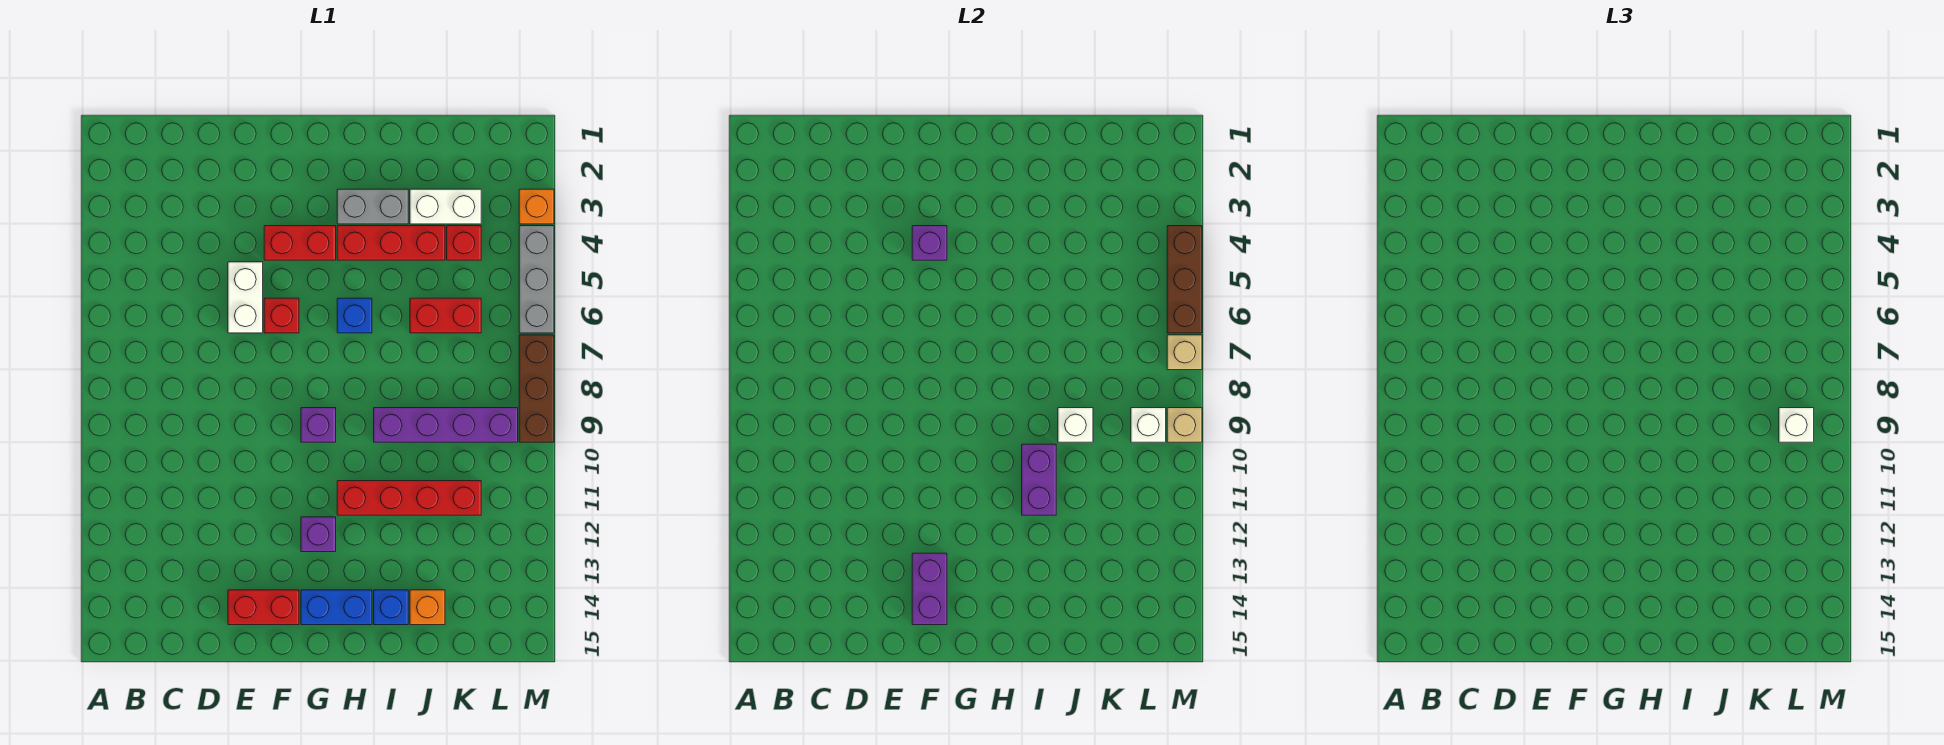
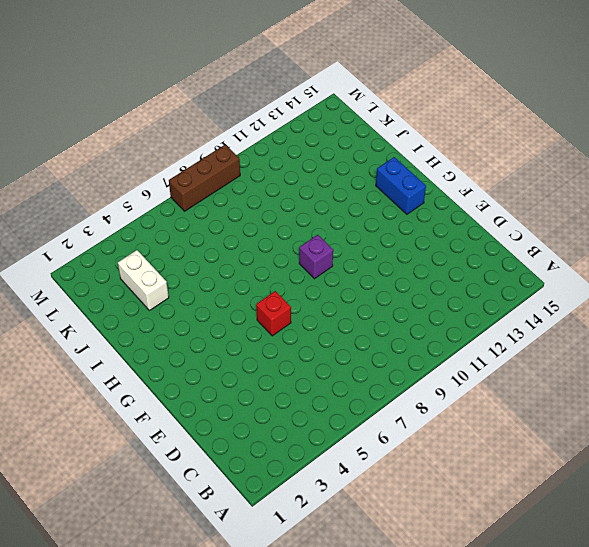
none -> white 1x2 brick [228,262,263,333]
none -> red 1x2 brick [228,590,299,625]
none -> red 1x2 brick [264,226,336,260]

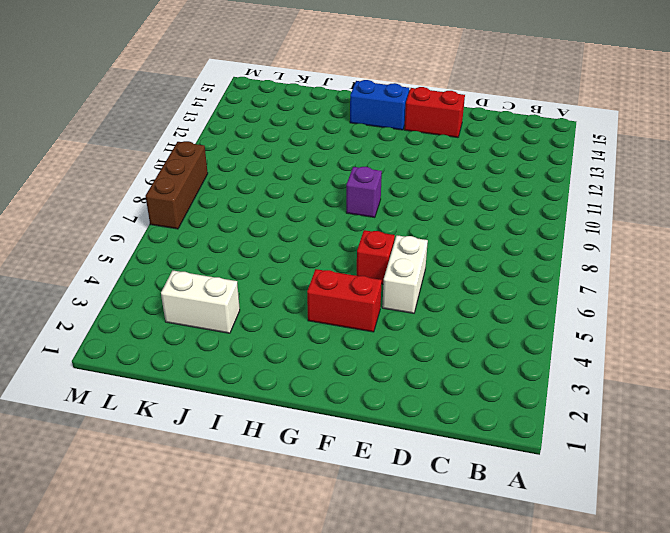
none -> purple 1x1 brick [301,517,336,552]
none -> grey 1x2 brick [337,189,408,224]
none -> red 1x3 brick [337,226,445,260]

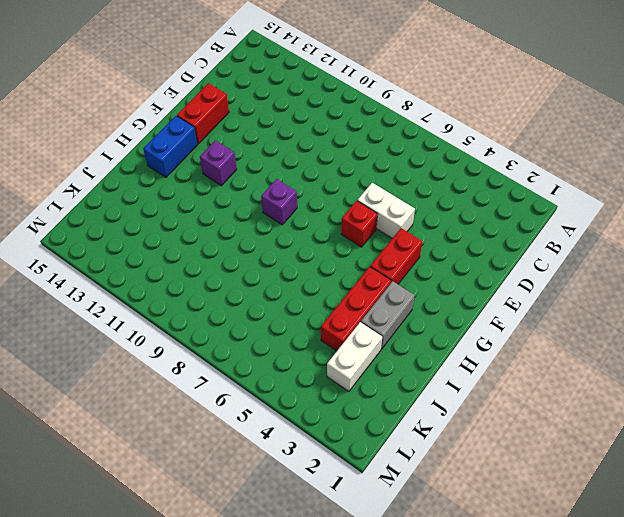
none -> blue 1x1 brick [337,298,372,333]
none -> red 1x4 brick [337,481,481,515]
none -> purple 1x4 brick [374,408,518,442]

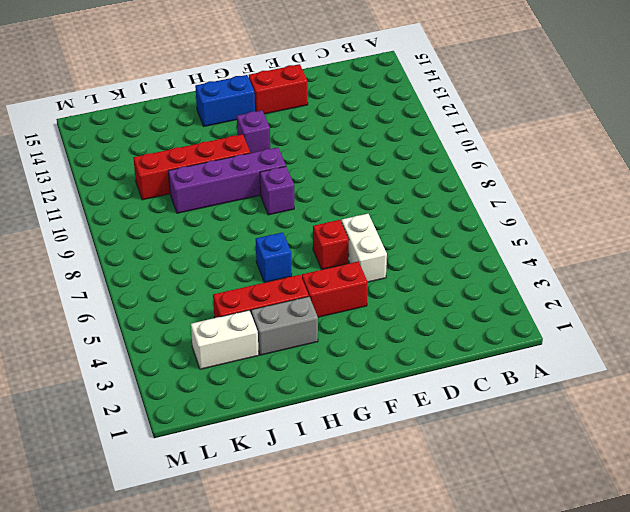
purple 1x4 brick [168,147,286,213] -> purple 1x4 brick moved to [374,408,518,442]
none -> blue 1x1 brick [374,590,408,625]
none -> red 1x2 brick [410,298,481,333]
none -> orange 1x1 brick [410,590,445,625]

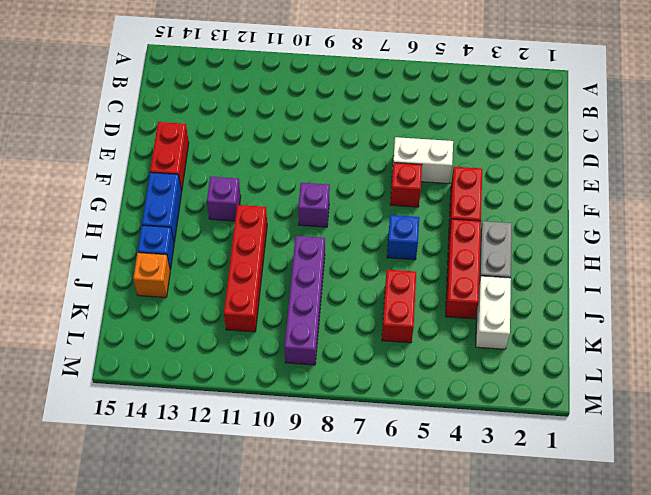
none -> red 1x1 brick [447,226,481,260]
none -> orange 1x1 brick [519,189,554,224]
none -> grey 1x3 brick [519,226,554,333]

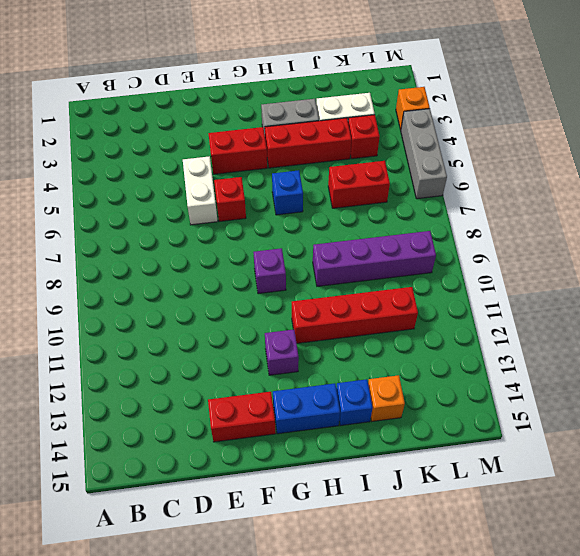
none -> brown 1x3 brick [519,335,554,442]
none -> purple 1x1 brick [912,226,947,260]
none -> purple 1x2 brick [912,553,947,625]

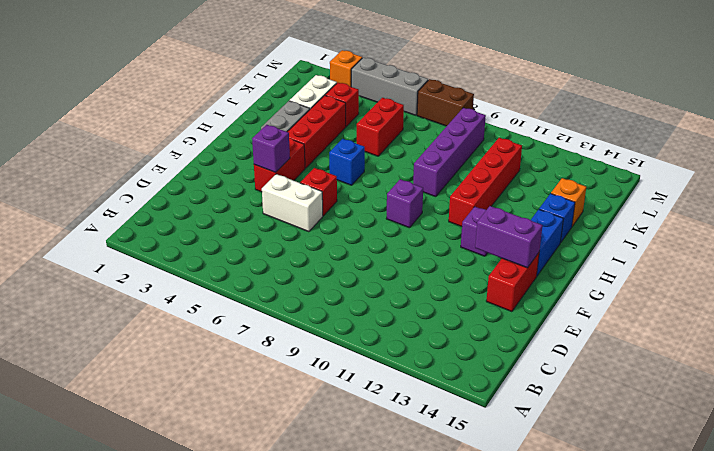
brown 1x2 brick [417,79,474,126] -> brown 1x3 brick [519,335,554,442]
none -> purple 1x2 brick [1022,444,1056,515]
none -> white 1x1 brick [1058,408,1093,442]
none -> white 1x1 brick [1131,408,1166,442]

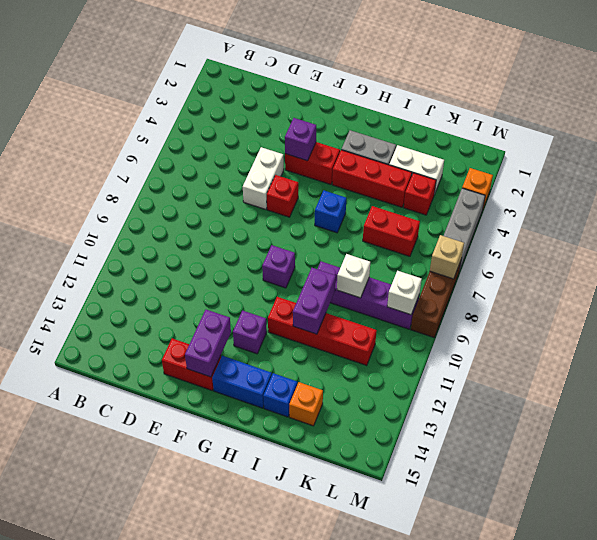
none -> brown 1x3 brick [1167,226,1202,333]
none -> tan 1x1 brick [1167,408,1202,442]
none -> white 1x1 brick [1779,408,1814,442]

